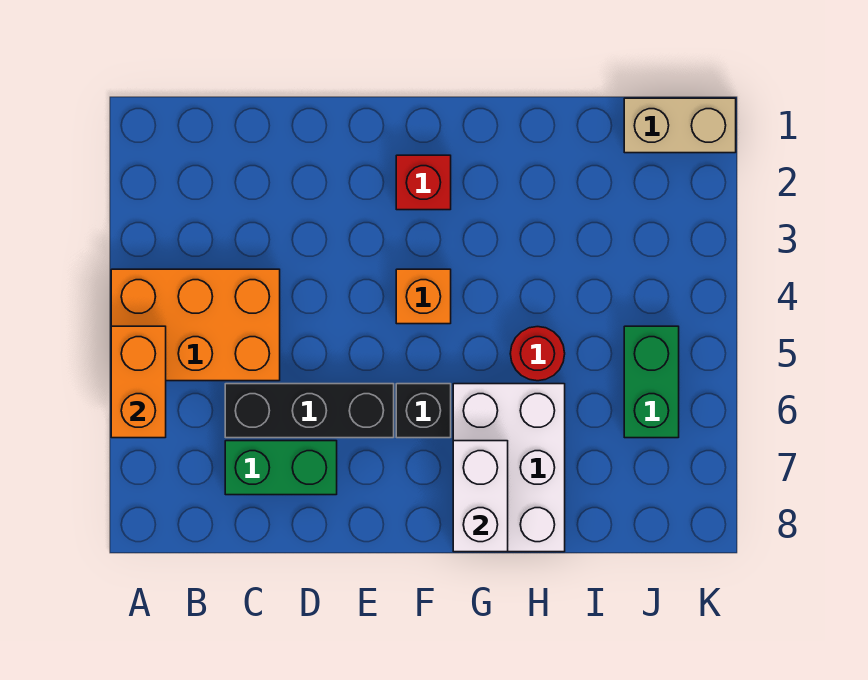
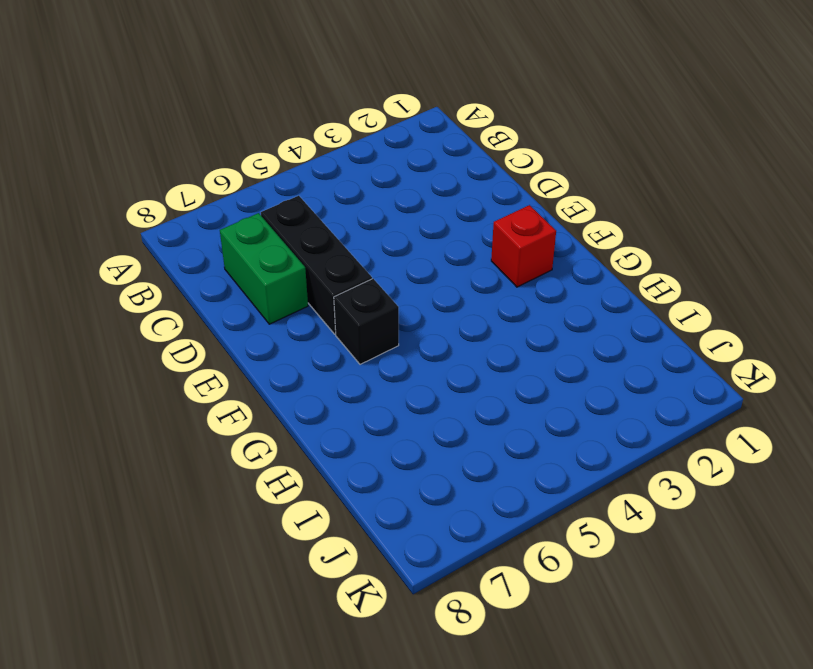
none -> orange 2x3 brick [111,269,280,381]
none -> orange 1x1 brick [396,269,451,324]
none -> white 2x3 brick [453,384,565,552]

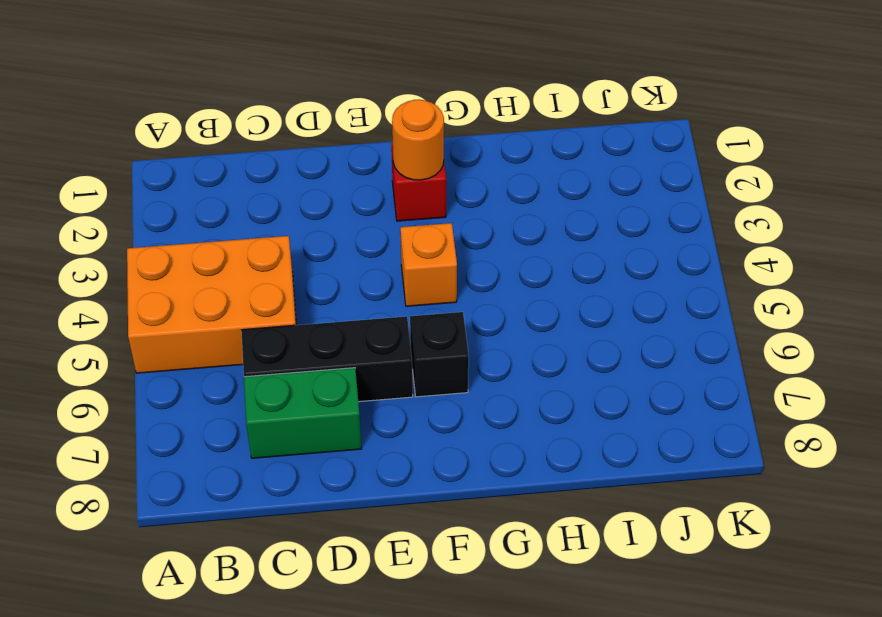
orange 1x1 round brick [392,99,444,180] -> none
none -> white 2x3 brick [453,384,565,552]
none -> red 1x1 round brick [510,327,565,381]
none -> tan 1x2 brick [624,98,736,153]

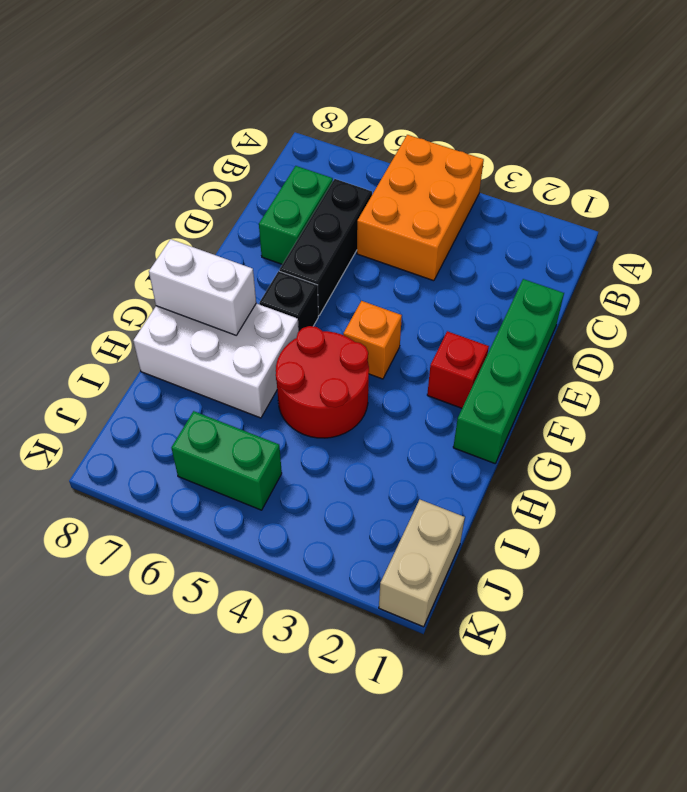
green 1x4 brick [453,279,564,463] -> none
red 2x2 round brick [276,326,369,438] -> red 1x1 round brick [510,327,565,381]
none -> orange 1x2 brick [111,326,166,438]

